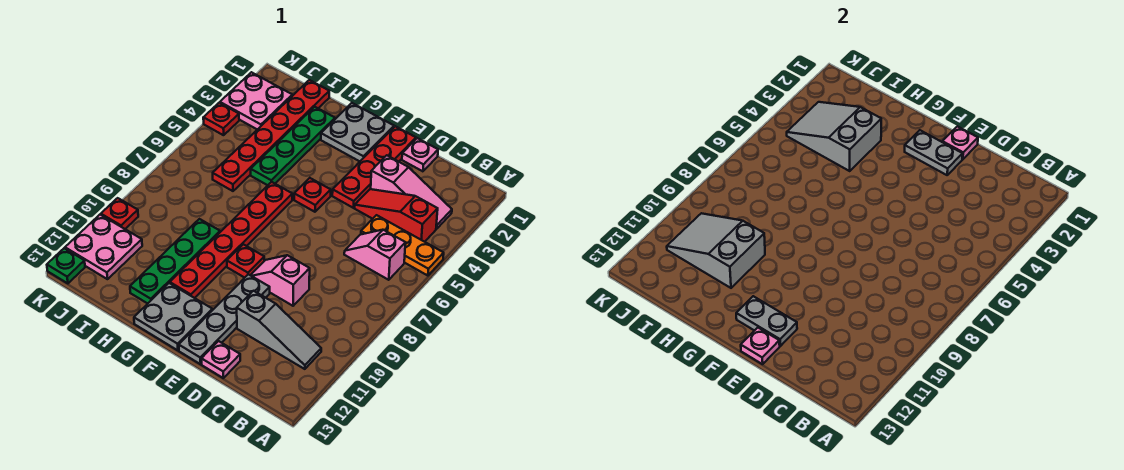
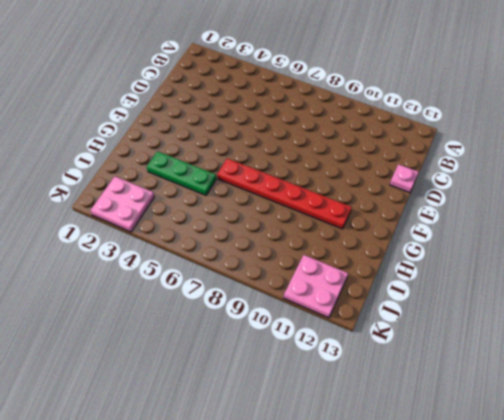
green 1x3 plate [147,151,216,195] -> green 1x4 plate [251,107,335,185]
none -> orange 1x3 plate [361,215,444,276]
none -> pink 1x3 slope [371,155,452,229]
none -> red 1x3 slope [355,189,438,242]

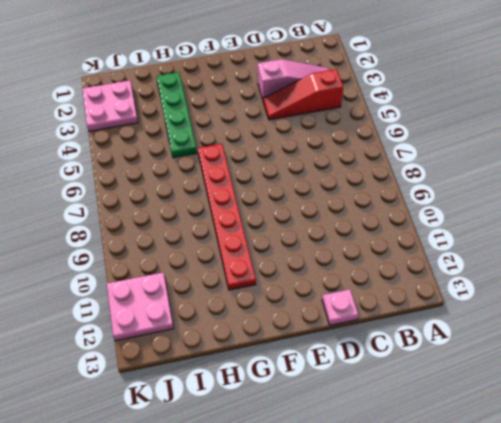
none -> orange 1x3 plate [361,215,444,276]
none -> pink 1x2 slope [344,230,405,280]
none -> grey 1x3 slope [237,291,321,369]

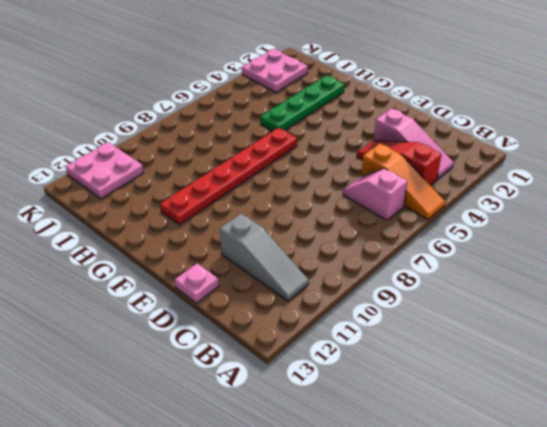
orange 1x3 slope [361,144,445,219] -> orange 1x3 plate [361,215,444,276]
none -> pink 1x1 plate [402,138,438,171]
none -> pink 1x2 slope [250,255,310,306]
none -> red 1x4 plate [332,126,416,208]

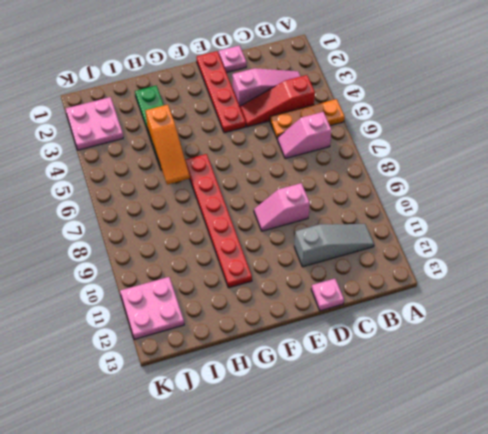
orange 1x3 slope [145,105,190,185] -> grey 2x3 slope [787,102,881,171]
none -> grey 1x4 plate [179,274,270,364]
none -> grey 2x2 plate [321,103,394,161]
none -> red 1x1 plate [294,178,331,212]

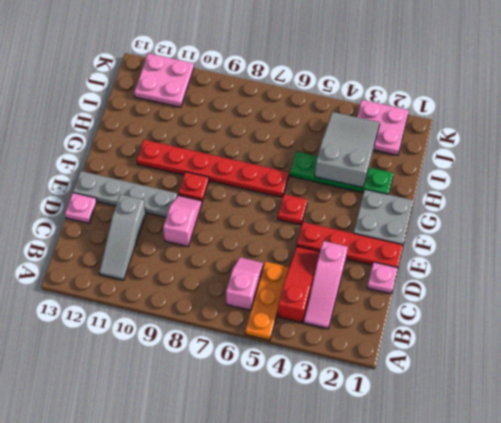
none -> grey 2x2 plate [134,283,212,350]
none -> green 1x4 plate [130,219,220,304]
none -> red 1x6 plate [213,80,329,191]

